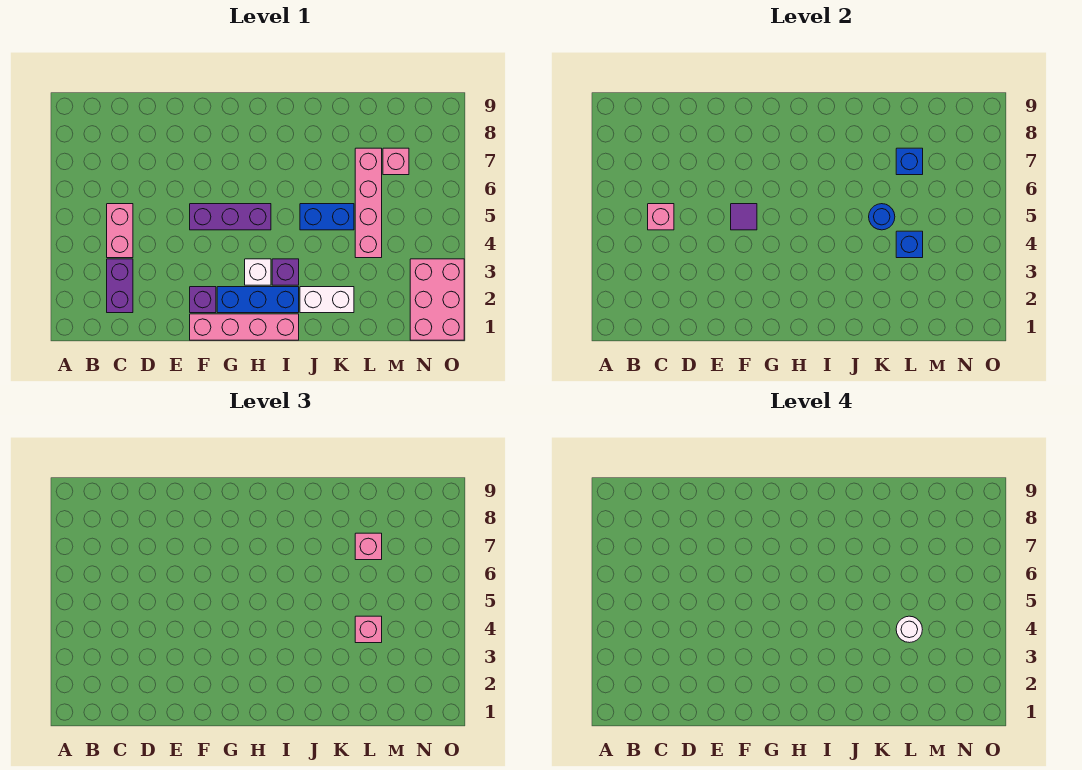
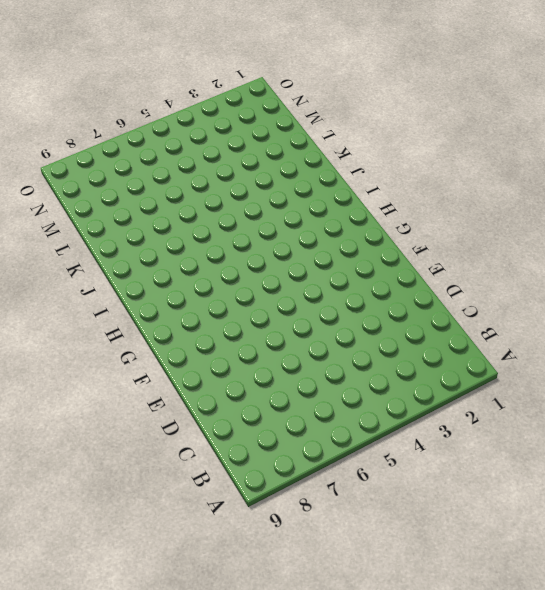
none -> purple 1x2 brick [107,259,133,313]
none -> pink 1x2 brick [107,204,133,258]
none -> pink 1x4 brick [190,314,299,340]

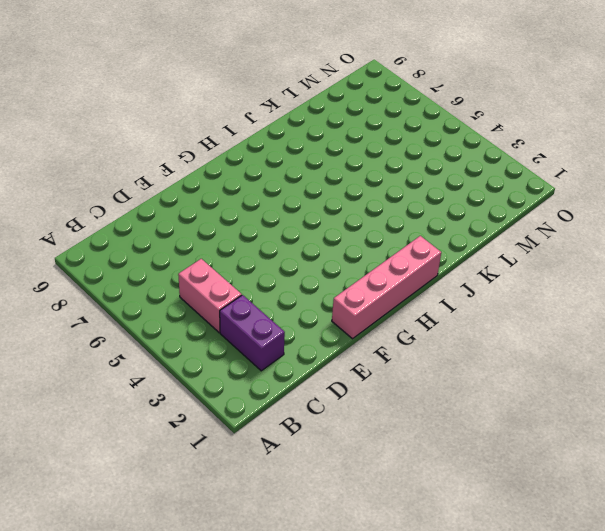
none -> purple 1x1 brick [190,287,216,313]
none -> purple 1x3 brick [190,204,271,230]
none -> blue 1x3 brick [217,287,299,313]

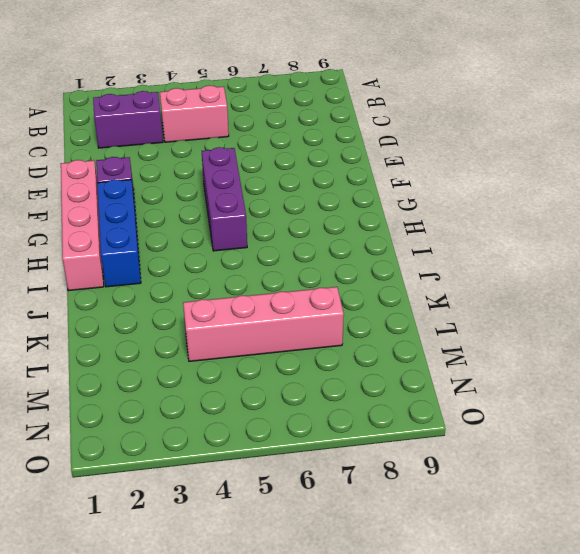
none -> white 1x1 brick [245,259,271,285]
none -> purple 1x1 brick [272,259,299,285]
none -> white 1x2 brick [300,287,354,313]

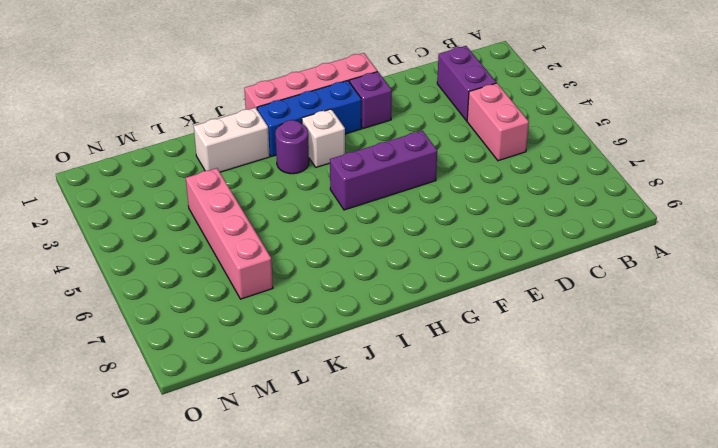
purple 1x1 round brick [275,120,309,174] -> purple 1x1 brick [272,259,299,285]
none -> blue 1x2 brick [300,204,354,230]
none -> pink 1x1 brick [383,148,409,175]
none -> pink 2x3 brick [410,259,464,340]

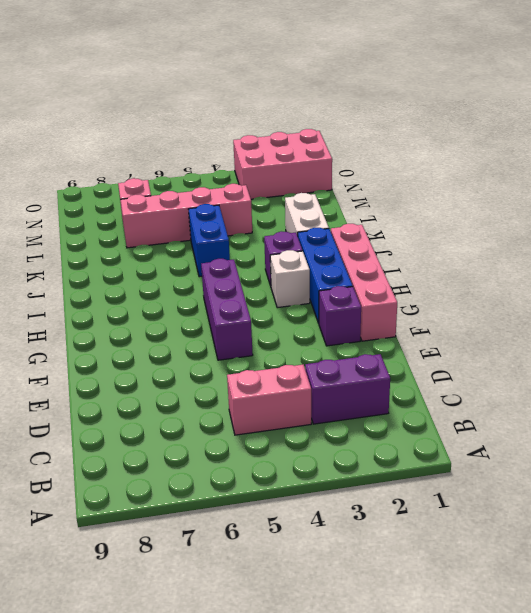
none -> pink 1x1 brick [648,204,674,230]
none -> purple 1x1 tile [731,204,757,230]
none -> blue 1x1 round brick [869,204,895,230]

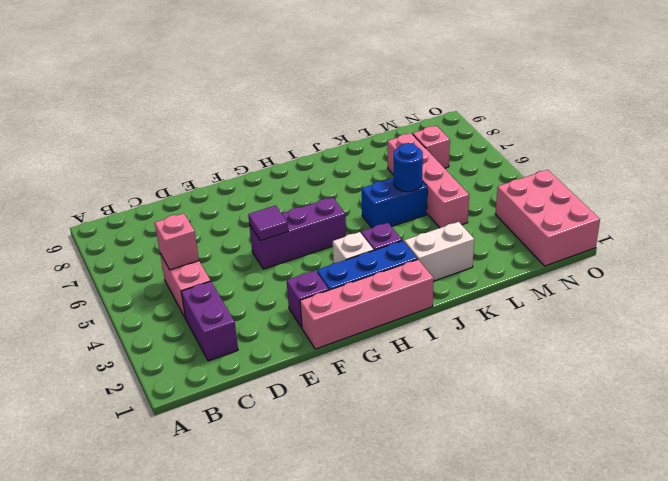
none -> blue 1x1 brick [896,231,923,258]
none -> blue 1x1 brick [896,148,923,175]
none -> pink 1x1 brick [355,616,382,643]

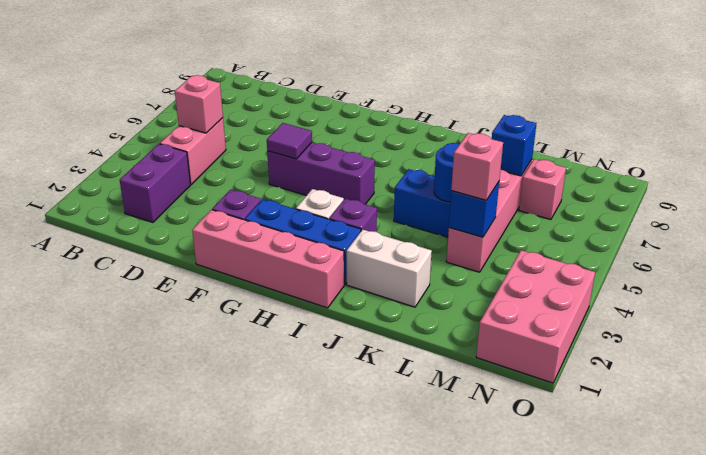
none -> pink 1x1 brick [355,533,382,560]
none -> white 1x1 round brick [896,616,922,643]

